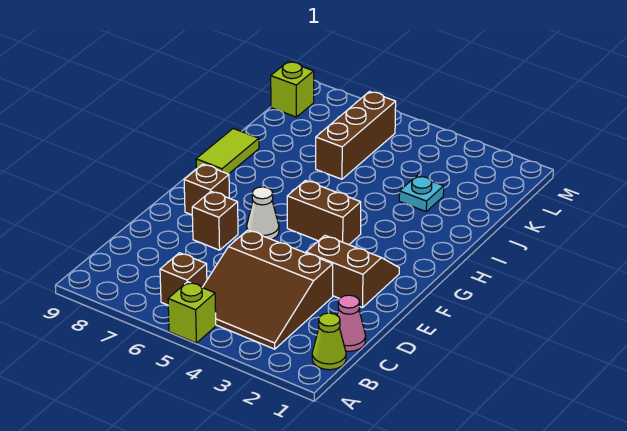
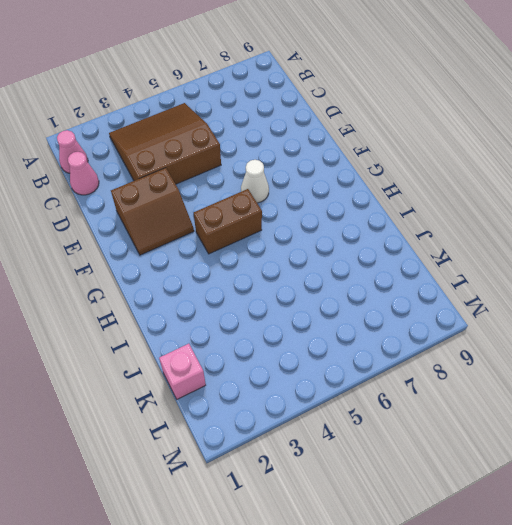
pink 1x1 cone [57,130,88,173] -> lime 1x1 cone [312,313,346,370]
pink 1x1 brick [159,344,206,399] -> none
none -> lime 1x1 brick [168,282,216,343]
none -> brown 1x1 brick [160,253,207,305]
none -> brown 1x1 brick [192,191,238,250]

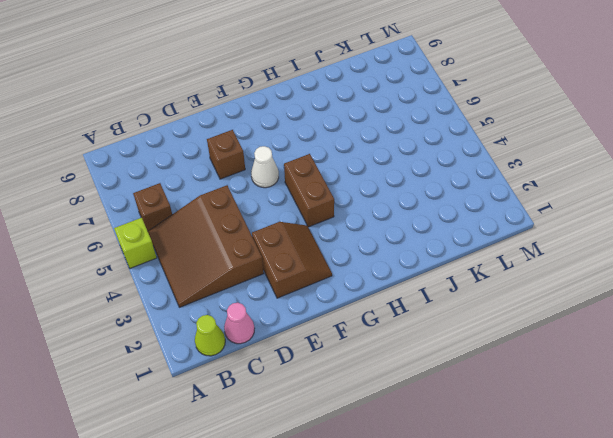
none -> brown 1x1 brick [184,164,229,215]
none -> lime 1x2 tile [196,129,259,174]
none -> cyan 1x1 plate [399,176,444,211]

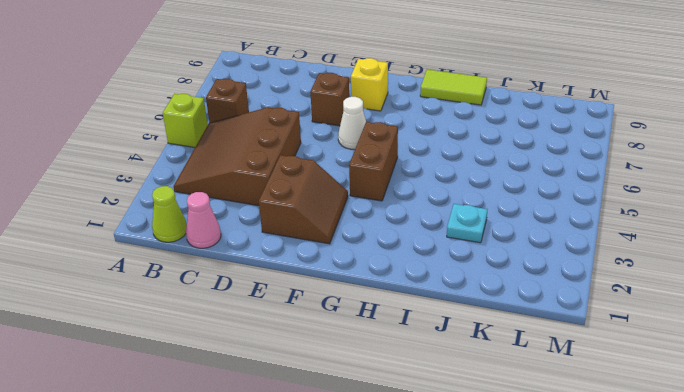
yellow 1x1 brick [351,58,388,111] -> brown 1x1 brick [184,164,229,215]
none -> brown 1x3 brick [316,92,396,179]
none -> lime 1x1 brick [271,62,314,117]

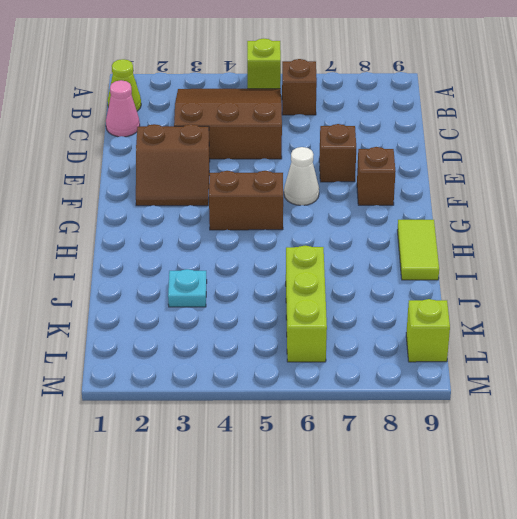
lime 1x3 brick [286,246,327,362] -> brown 1x3 brick [316,92,396,179]

